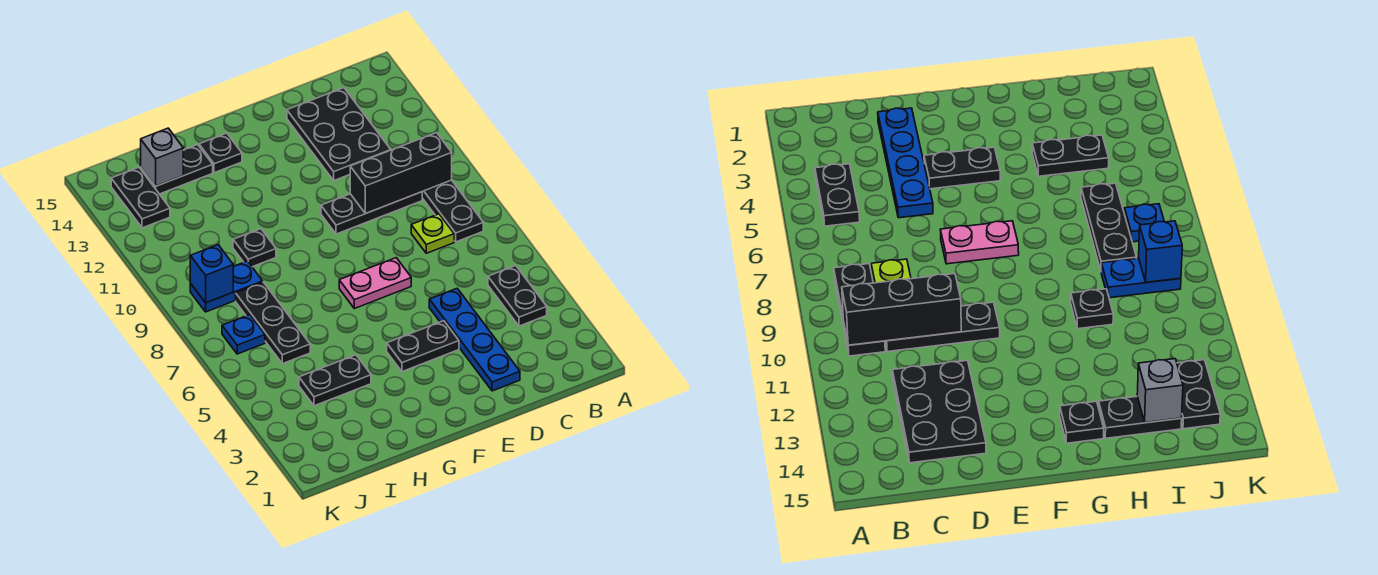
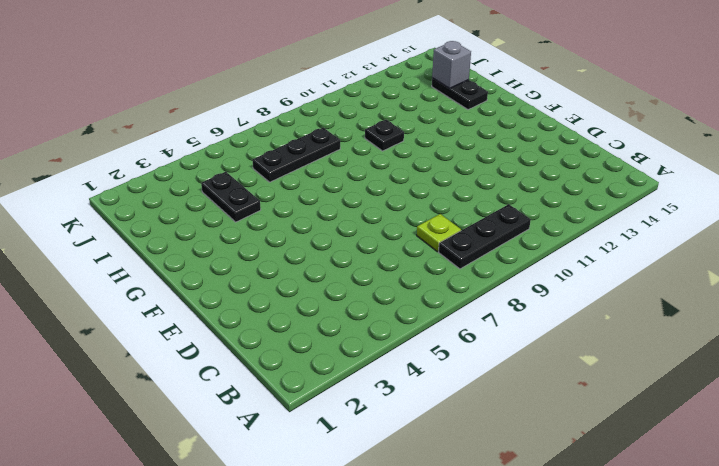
none -> black 1x2 plate [488,266,547,326]
none -> black 1x3 plate [321,192,422,234]
none -> black 2x3 plate [287,88,391,180]

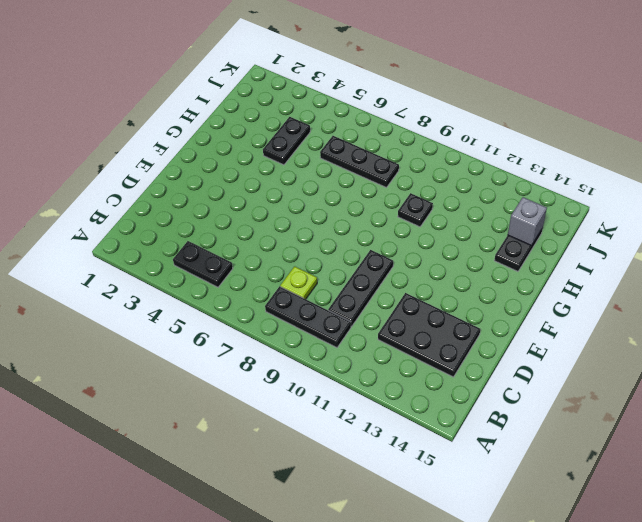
none -> blue 1x4 plate [429,289,520,391]
none -> black 1x2 plate [387,321,459,372]
none -> pink 1x2 plate [339,258,411,309]

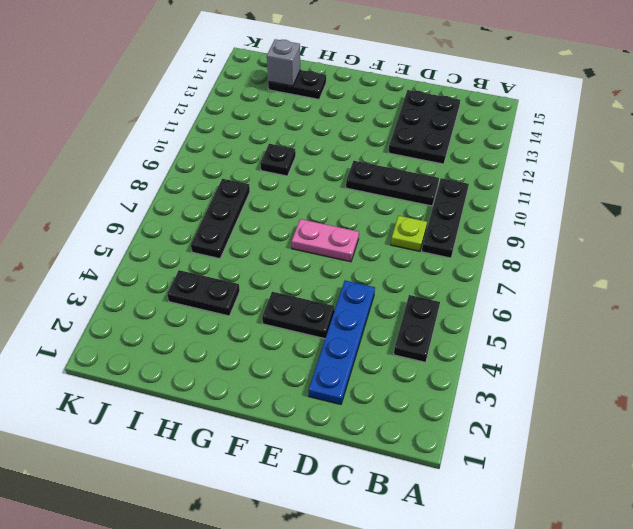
none -> black 1x1 plate [199,133,242,173]
none -> blue 1x2 plate [190,261,263,312]
none -> blue 1x1 plate [222,315,265,354]

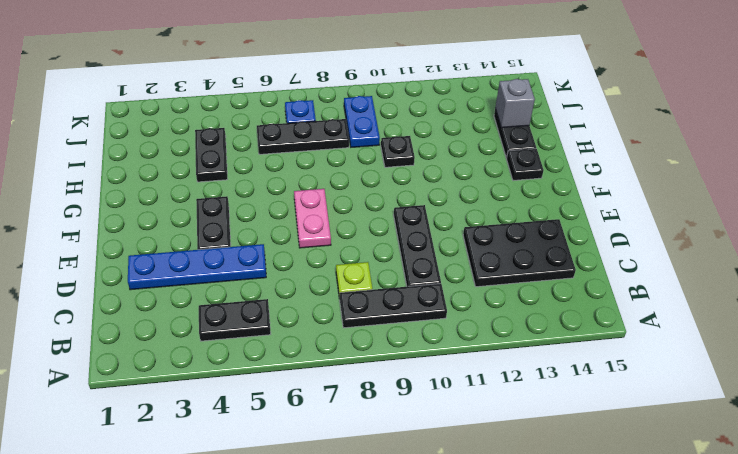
none -> black 1x2 plate [111,167,170,228]
none -> black 1x3 brick [350,133,452,214]
none -> blue 1x1 brick [190,245,233,303]

